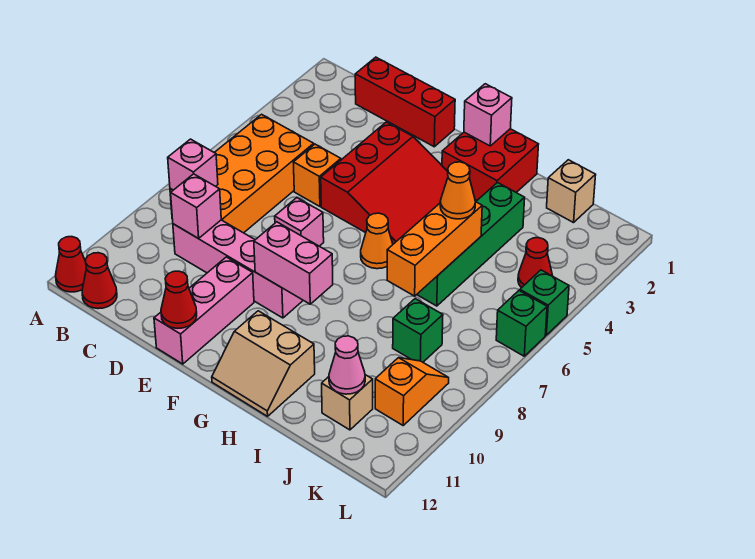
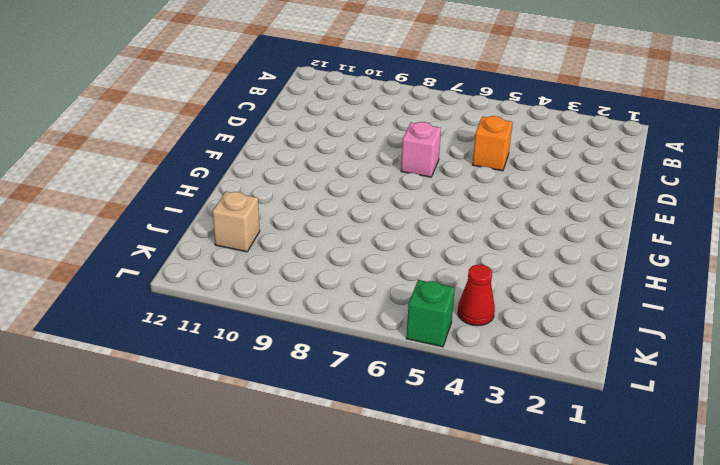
none -> red 1x1 cone [56,237,86,292]
none -> orange 2x4 brick [170,114,314,233]
none -> red 1x1 cone [82,253,117,309]

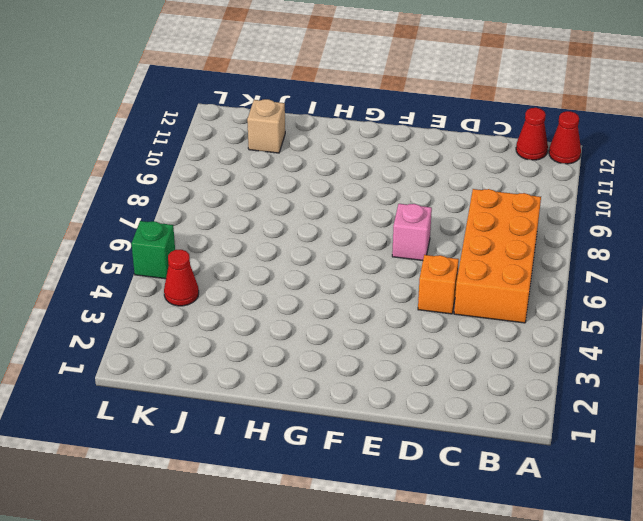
none -> red 1x3 brick [355,57,455,147]
none -> pink 1x4 brick [173,220,303,318]
none -> red 3x3 slope [321,122,448,244]

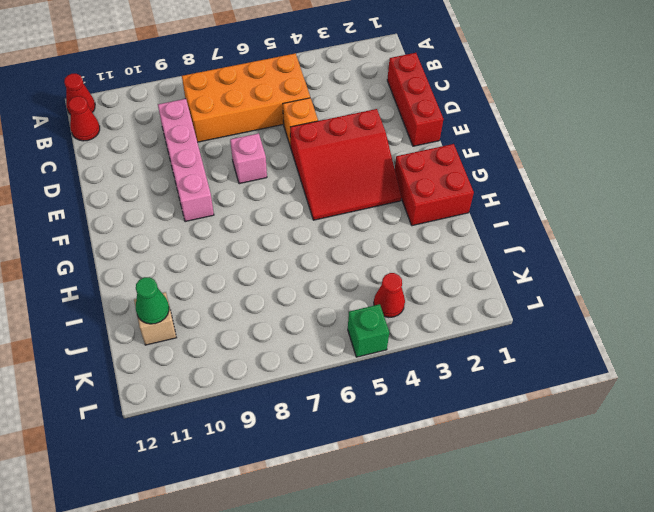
green 1x1 cone [136,277,169,324] -> pink 1x1 cone [329,336,365,394]
none -> pink 1x3 brick [154,257,254,364]
none -> orange 1x1 cone [361,213,393,269]
none -> tan 2x2 slope [212,311,315,416]

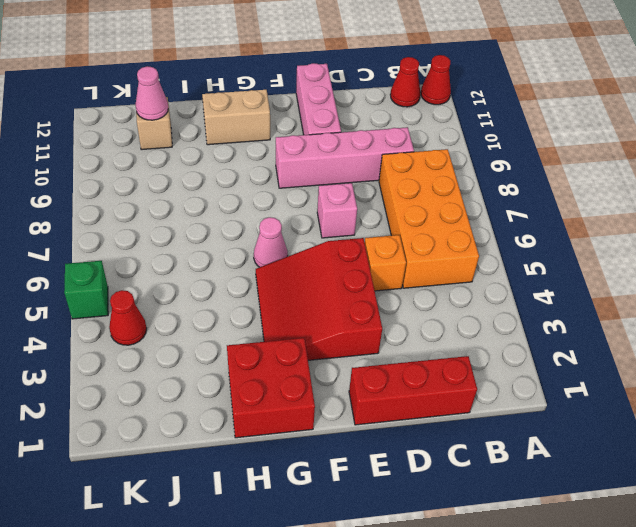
pink 1x1 cone [254,217,288,267] -> orange 1x1 cone [361,213,393,269]
none -> green 1x4 brick [417,183,525,306]
none -> tan 1x1 brick [547,160,596,223]
none -> green 1x1 brick [393,299,443,362]

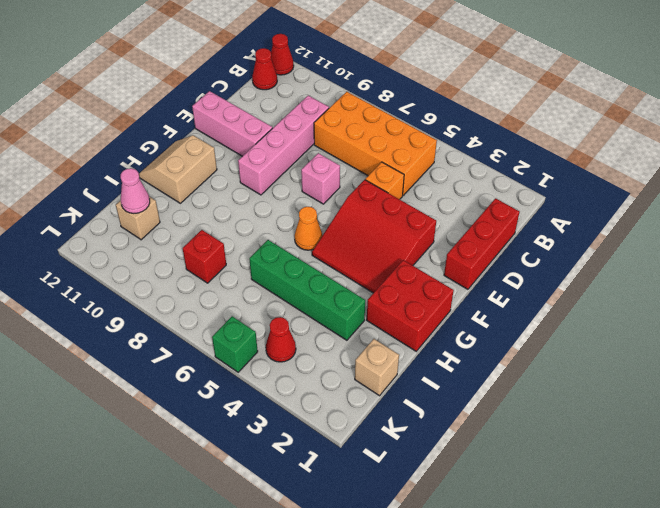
red 1x1 brick [183,230,226,283] -> green 1x1 brick [393,299,443,362]
none -> orange 1x2 slope [375,358,449,425]
none -> green 1x1 brick [496,291,547,356]
none -> pink 1x1 brick [168,139,218,190]

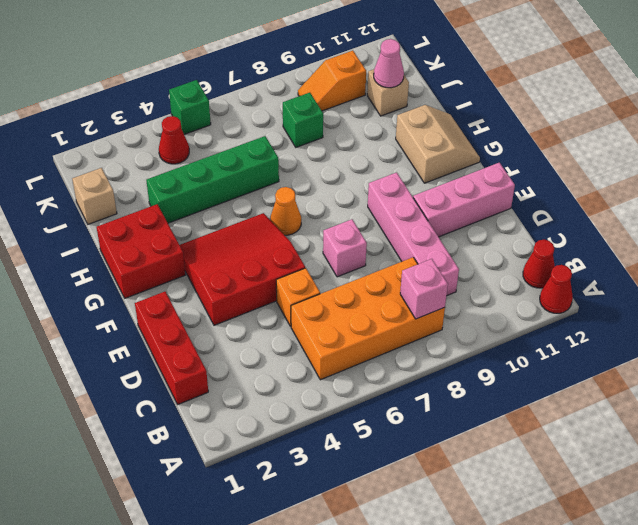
none -> green 1x1 brick [496,291,547,356]
none -> pink 1x1 brick [171,174,221,239]
none -> red 1x1 cone [161,271,197,328]

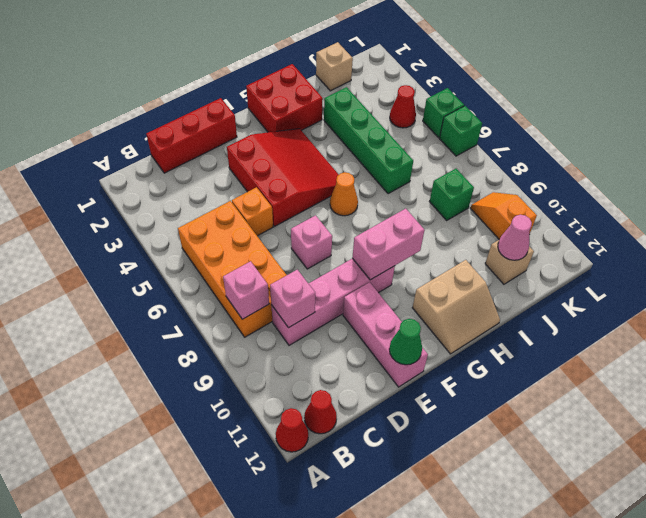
green 1x1 cone [389,319,422,365] -> red 1x1 cone [161,271,197,328]
none -> pink 1x1 brick [464,84,512,146]
none -> orange 1x3 brick [387,202,482,296]
none -> orange 1x1 cone [440,162,475,219]

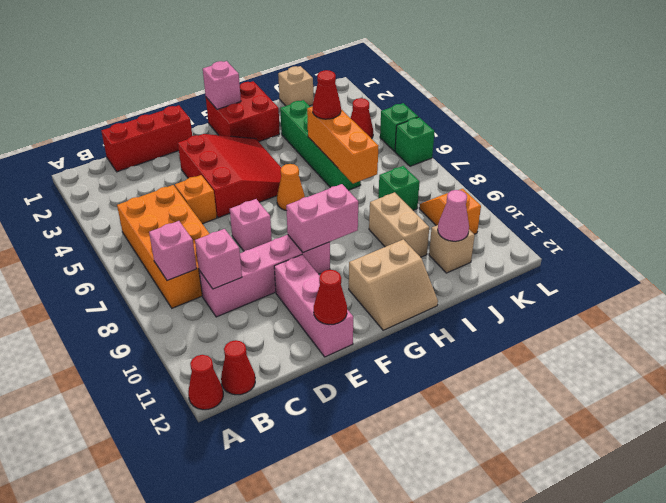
red 1x1 cone [313,70,341,119] -> orange 1x1 cone [440,162,475,219]
tan 1x2 brick [369,192,429,257] -> none

